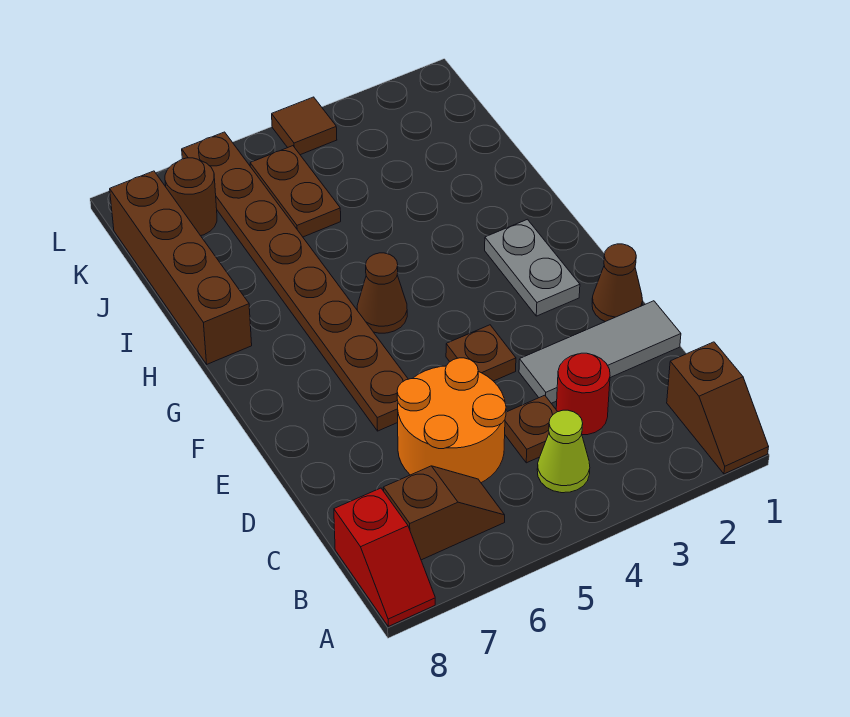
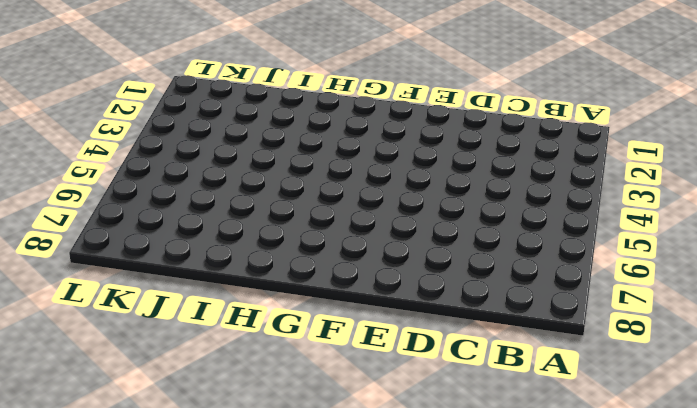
none -> brown 1x2 slope [667,342,768,474]
none -> red 1x2 slope [334,488,435,626]
none -> lime 1x1 cone [537,410,590,493]

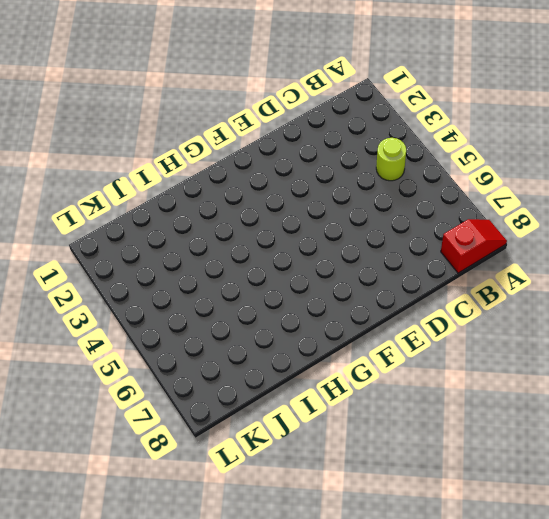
lime 1x1 round brick [376,138,406,181] -> lime 1x1 cone [537,410,590,493]
none -> brown 1x2 slope [667,342,768,474]
none -> brown 1x2 slope [383,466,505,560]
none -> red 1x1 round brick [556,353,610,435]

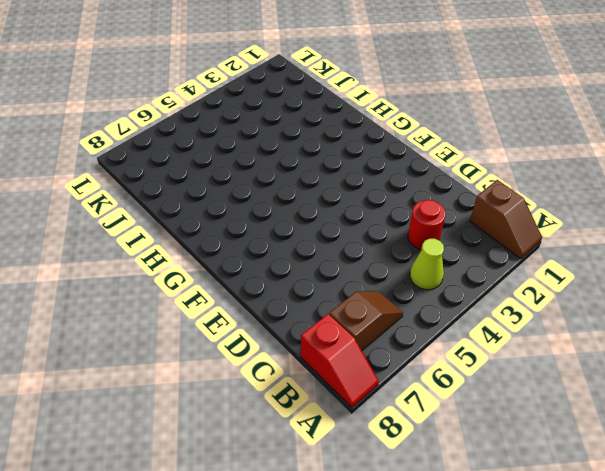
none -> brown 1x1 plate [505,395,558,463]
none -> orange 2x2 round brick [397,358,506,483]
none -> grey 1x3 tile [519,301,681,403]

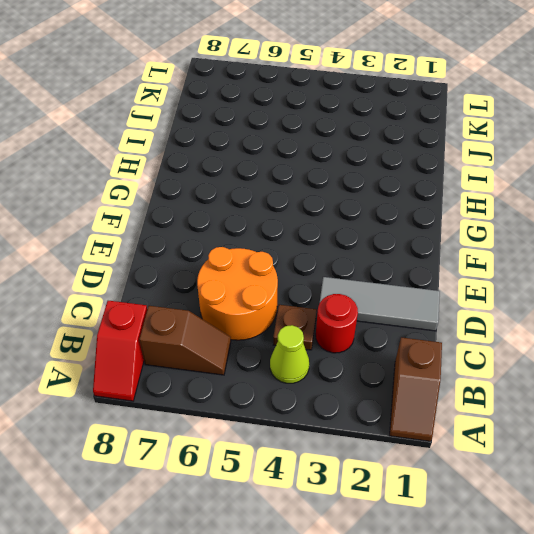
none -> brown 1x1 cone [592,244,643,322]
none -> brown 1x1 plate [446,325,516,381]
none -> brown 1x8 plate [182,132,408,431]

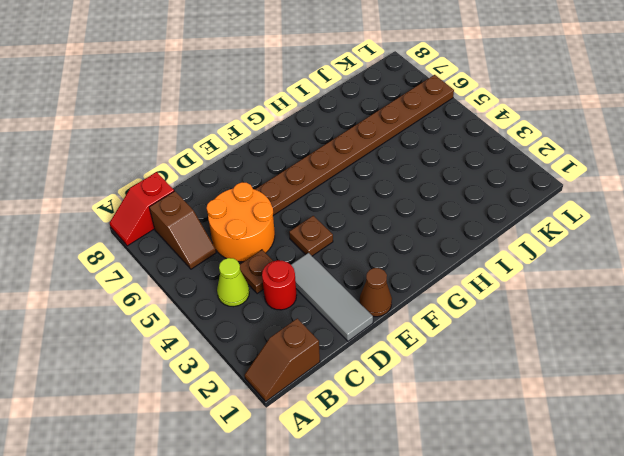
none -> grey 1x2 plate [485,219,580,316]
none -> brown 1x1 cone [357,253,407,333]
none -> brown 1x4 brick [110,171,252,364]

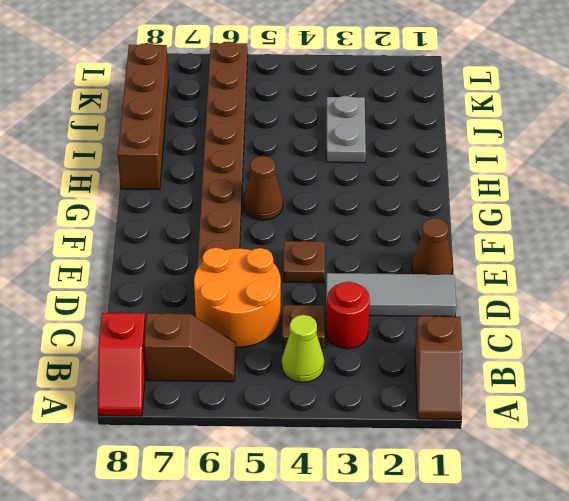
grey 1x2 plate [326,96,366,163] -> grey 1x2 plate moved to [485,219,580,316]
none -> brown 1x2 plate [250,146,341,237]
none -> brown 1x1 round brick [165,158,217,236]
none -> brown 1x1 tile [272,97,337,155]

